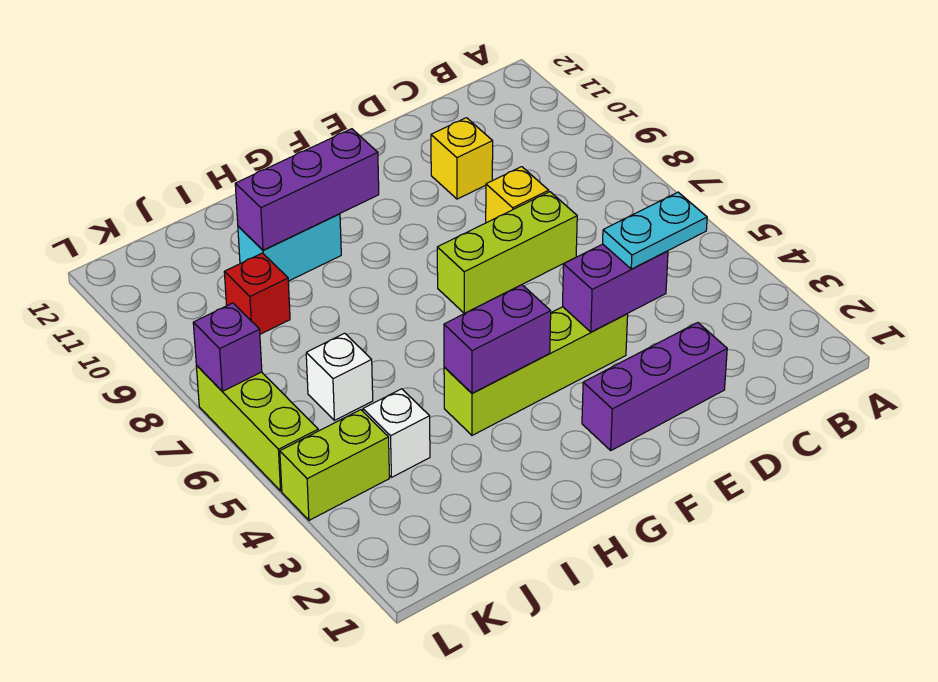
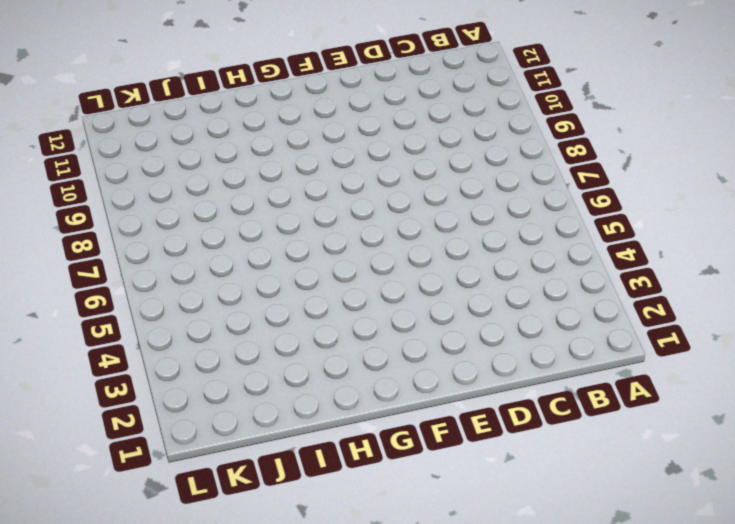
none -> purple 1x3 brick [582,323,727,450]
none -> lime 1x3 brick [437,192,577,313]
none -> yellow 1x1 brick [486,167,549,223]

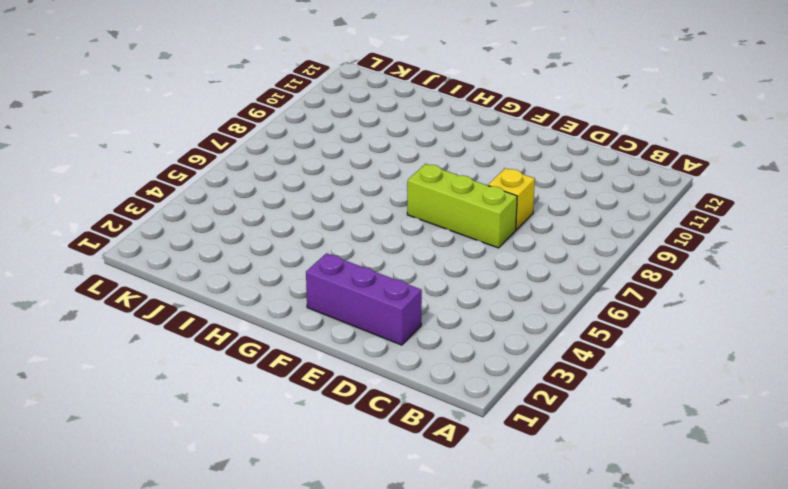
none -> yellow 1x1 brick [431,118,493,199]
none -> lime 1x4 brick [444,307,628,435]
none -> cyan 1x2 brick [238,214,341,281]

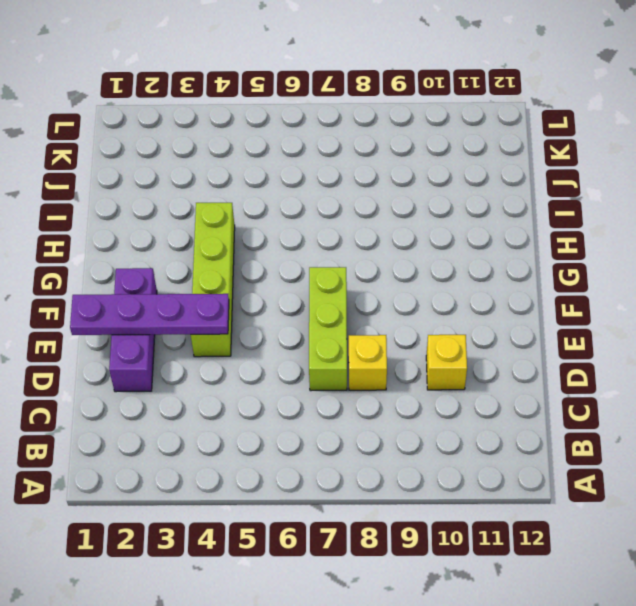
purple 1x4 plate [70,294,229,335] -> purple 1x2 brick [563,244,668,332]
none -> cyan 1x2 brick [238,214,341,281]
none -> white 1x1 brick [363,389,430,477]
none -> white 1x1 brick [306,333,373,420]

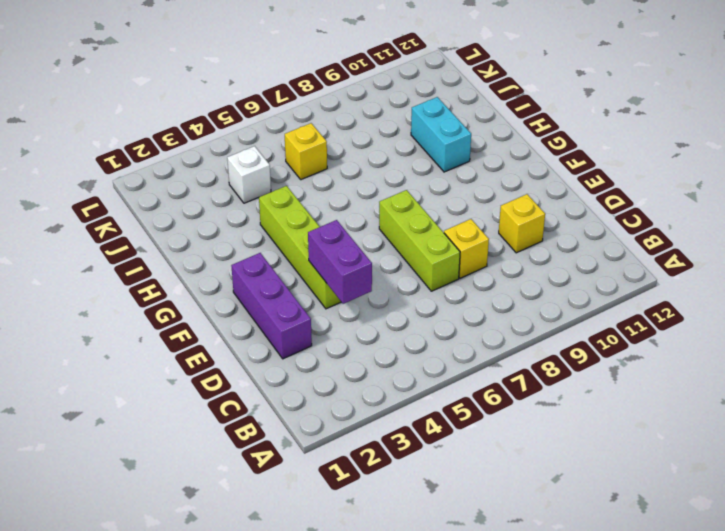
yellow 1x1 brick [285,123,327,180] -> white 1x1 brick [306,333,373,420]
none -> red 1x1 brick [224,253,290,334]
none -> lime 1x2 brick [280,410,389,520]
none -> lime 1x3 brick [196,366,318,491]

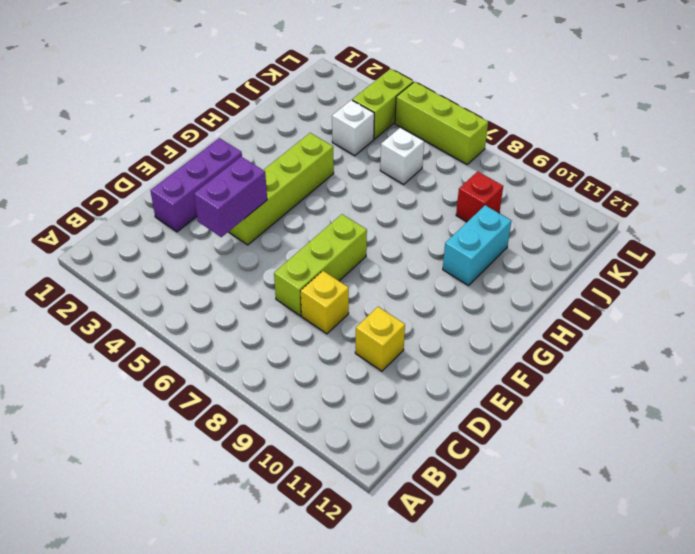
none -> purple 1x2 brick [444,285,551,393]
none -> purple 1x3 brick [235,129,379,250]
none -> purple 1x1 brick [193,303,262,391]

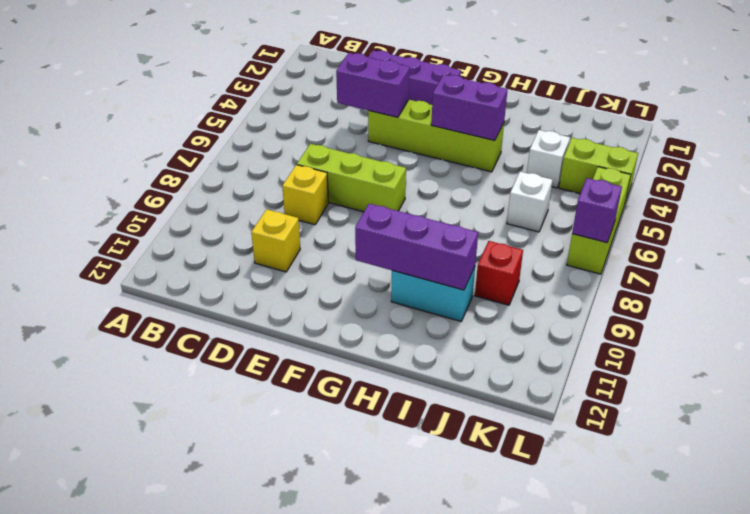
none -> cyan 1x2 plate [603,192,707,269]

